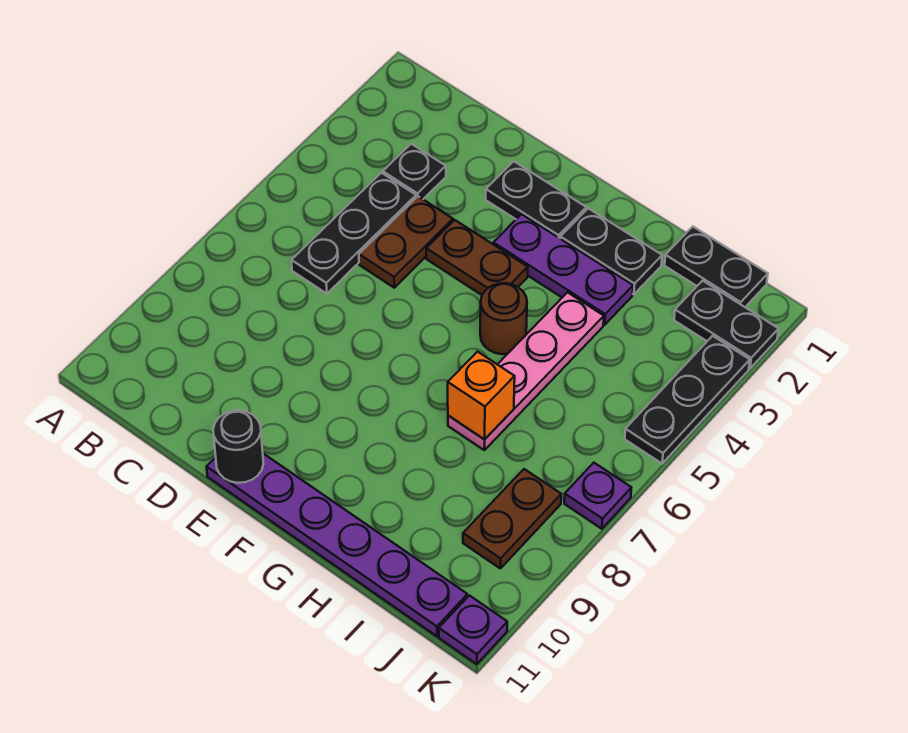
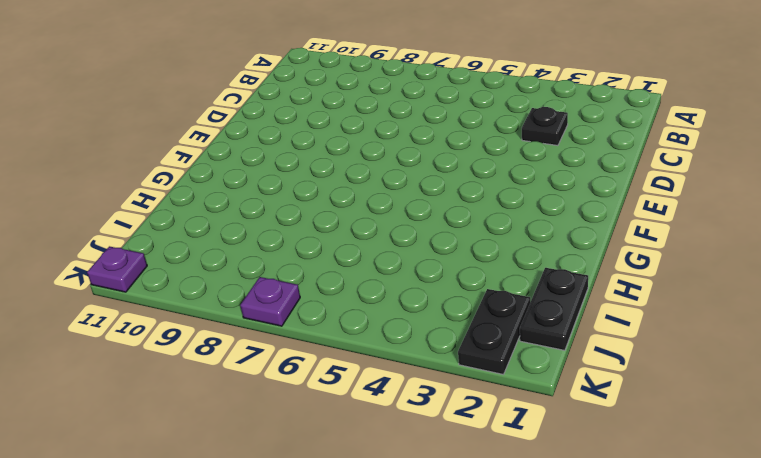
none -> black 1x3 plate [291,173,416,294]
none -> brown 1x2 plate [359,196,453,288]
none -> black 1x2 plate [486,161,586,238]

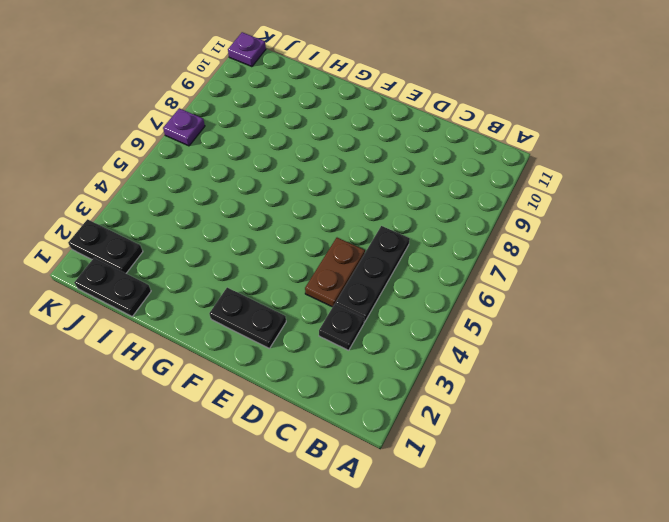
none -> brown 1x2 plate [426,220,528,295]
none -> purple 1x6 plate [207,454,467,636]
none -> purple 1x3 plate [493,214,633,325]

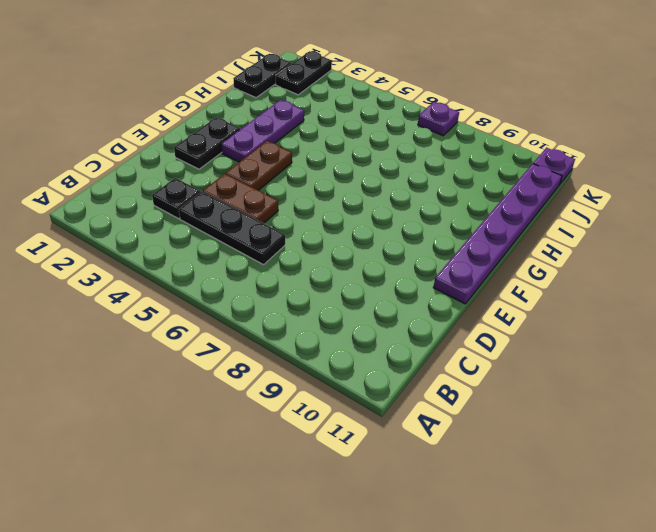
none -> black 1x2 plate [560,208,662,294]
none -> brown 1x1 round brick [480,283,527,354]
none -> pink 1x4 plate [448,293,604,450]

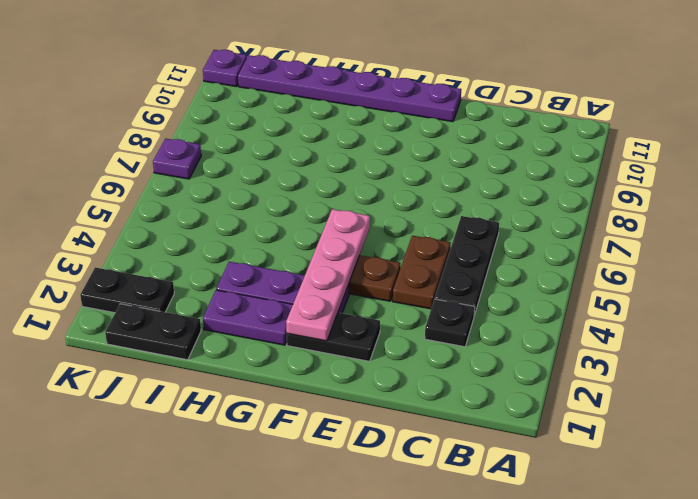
pink 1x4 plate [286,209,370,341] -> pink 1x4 plate moved to [448,293,604,450]
purple 1x2 plate [203,290,293,345] -> black 1x2 plate [560,208,662,294]
none -> brown 1x1 round brick [480,283,527,354]
none -> brown 1x2 plate [463,469,561,568]
none -> black 1x3 plate [625,336,750,463]

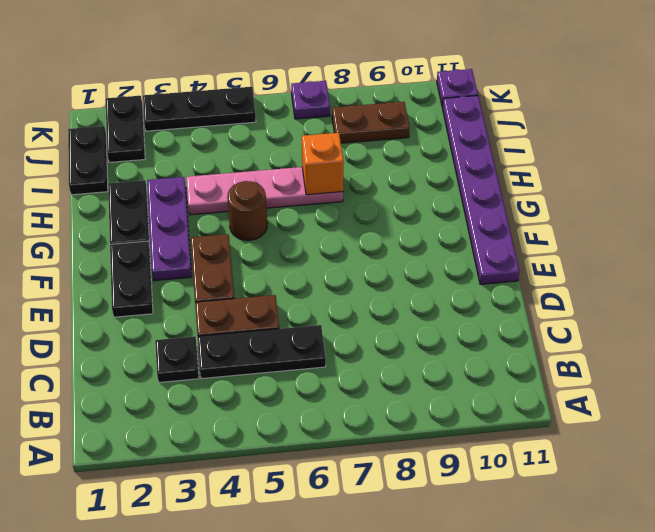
none -> black 1x1 round brick [213,410,263,483]

